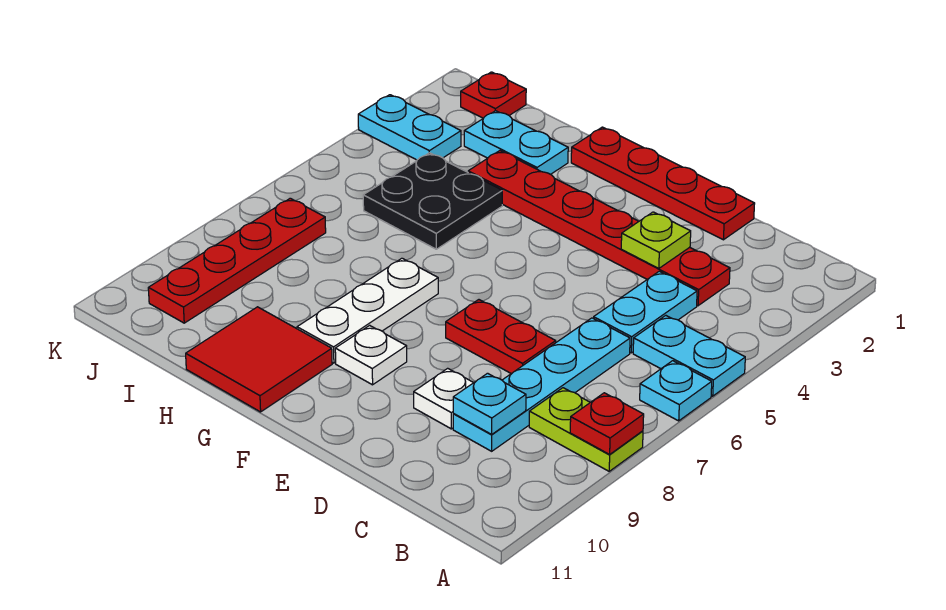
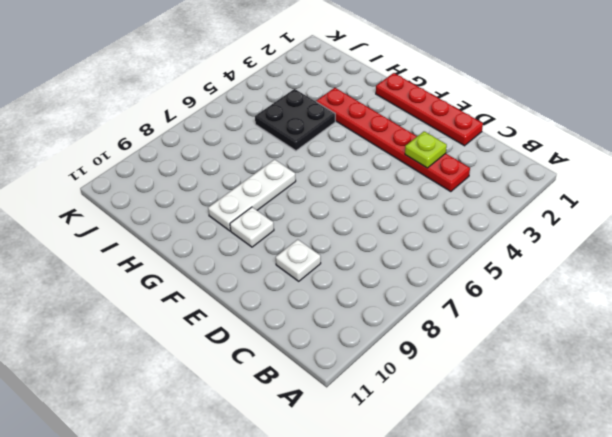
none -> cyan 1x2 plate [633,316,745,396]
none -> cyan 1x1 plate [640,361,712,421]
none -> lime 1x2 plate [529,388,643,471]

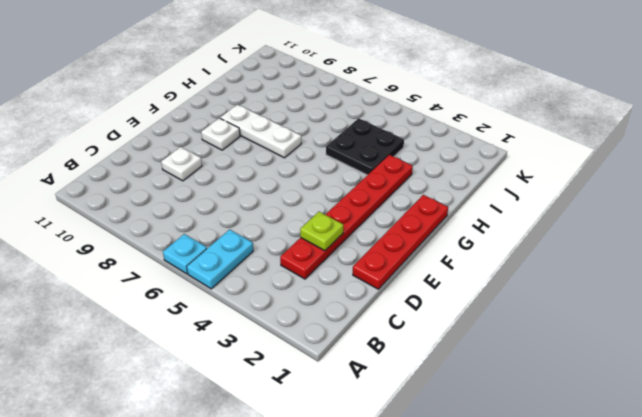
none -> lime 1x2 plate [529,388,643,471]
none -> cyan 1x2 plate [594,271,697,353]
none -> cyan 1x4 plate [453,318,630,451]

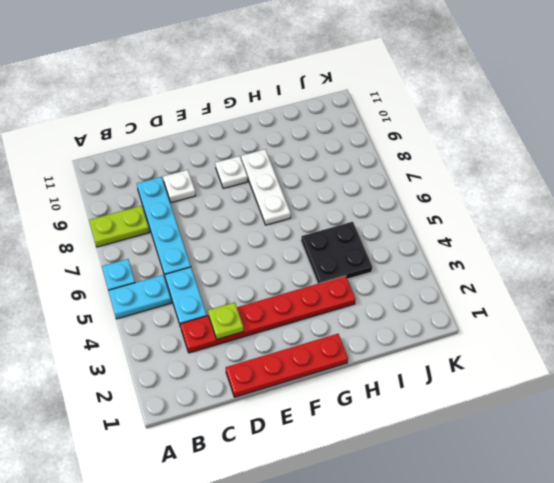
none -> red 1x2 plate [446,300,556,374]
none -> red 2x2 tile [186,307,332,412]
none -> cyan 1x2 plate [464,111,568,174]

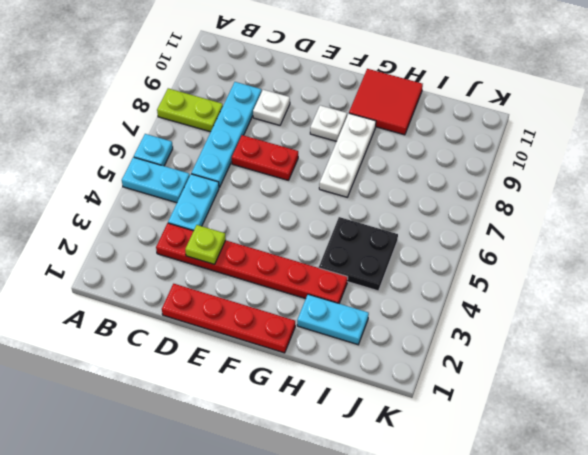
none -> red 1x1 plate [461,72,526,118]
none -> cyan 1x2 plate [358,95,461,160]
none -> red 1x4 plate [148,198,326,323]

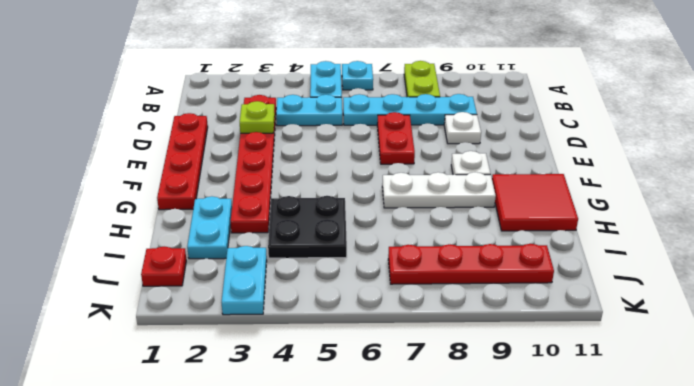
none -> red 1x1 plate [570,393,644,454]
none -> cyan 1x1 plate [453,373,526,434]

